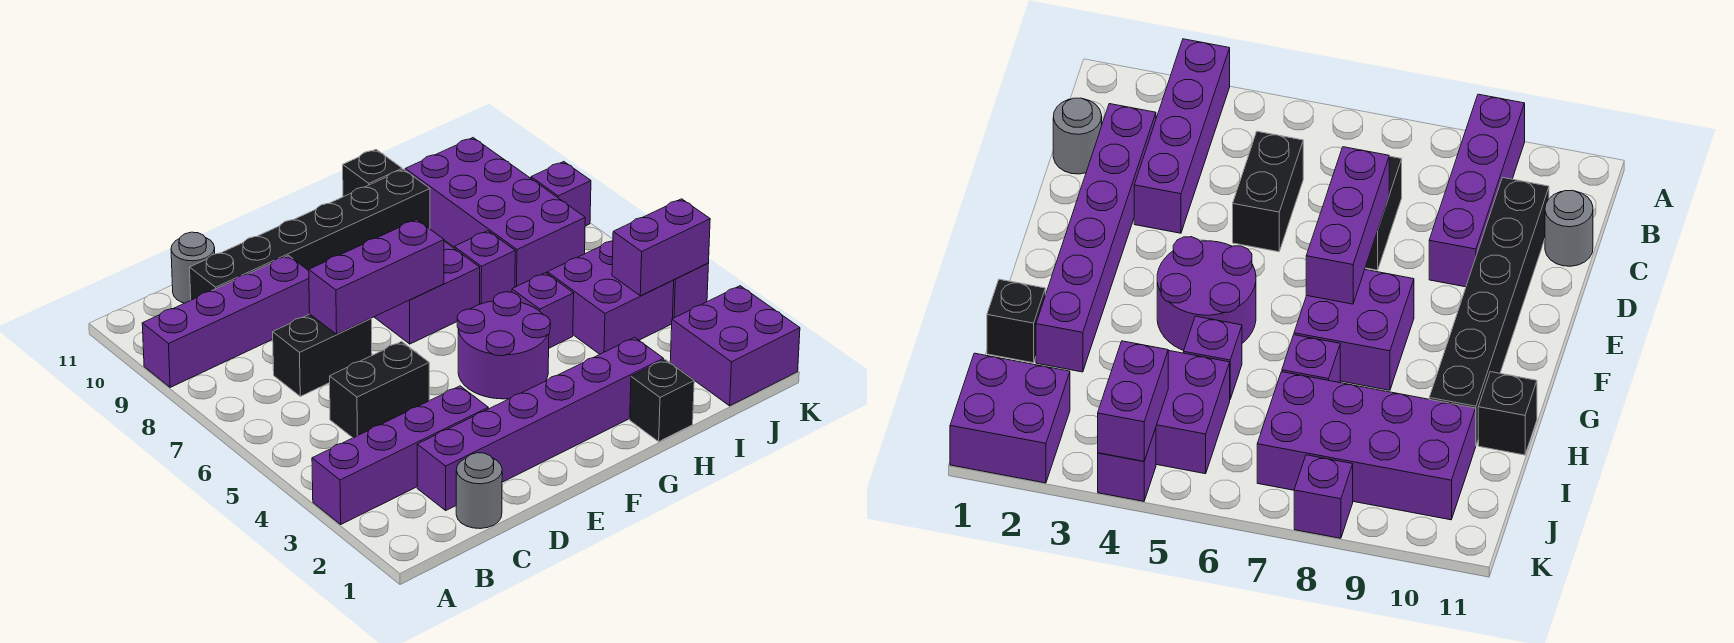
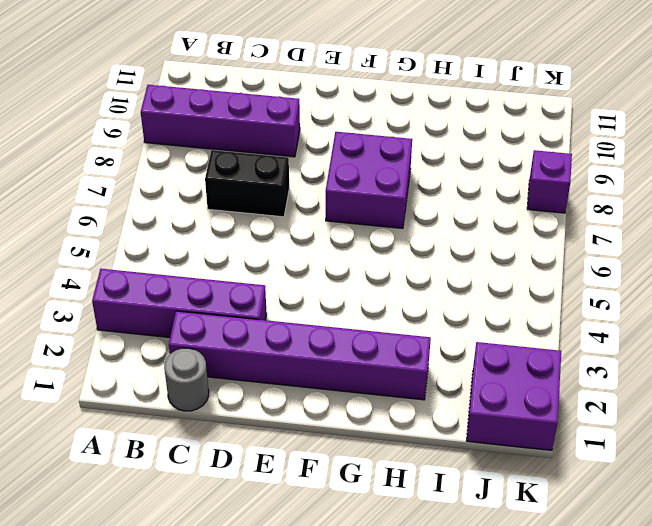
none -> black 1x2 brick [330,342,429,438]
none -> black 1x6 brick [190,169,430,300]
none -> grey 1x1 round brick [171,232,215,303]

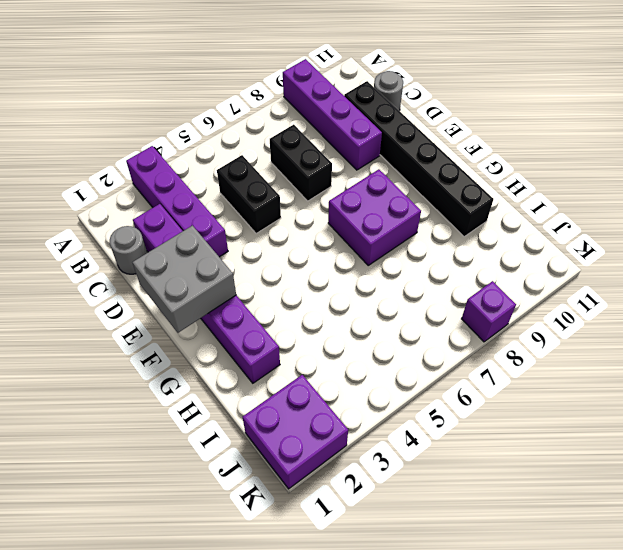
grey 2x2 brick [133,226,236,333] -> none
none -> purple 2x2 round brick [457,292,550,399]
none -> black 1x1 brick [630,360,694,442]
none -> purple 1x1 brick [512,273,574,348]

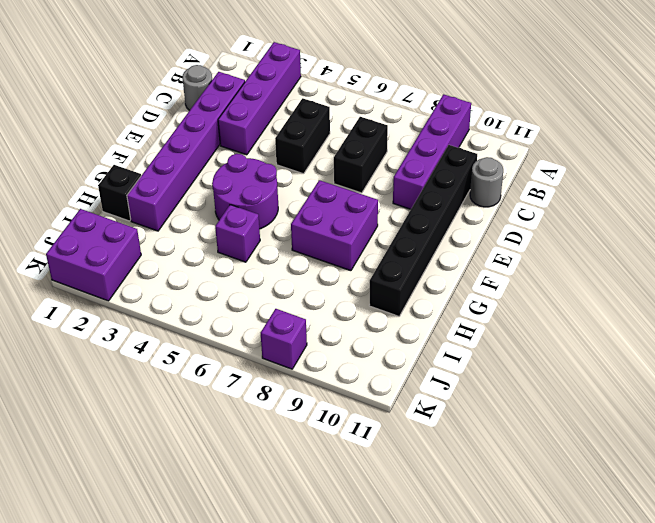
none -> purple 1x1 brick [454,231,515,304]
none -> black 1x1 brick [343,150,402,197]
none -> purple 2x2 brick [547,241,674,354]

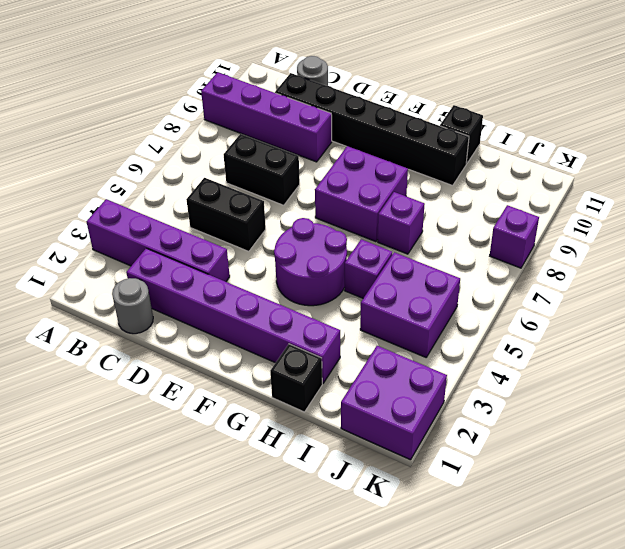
none -> purple 2x4 brick [405,138,585,287]
none -> purple 1x1 brick [672,263,709,319]
none -> purple 1x3 brick [309,219,444,334]

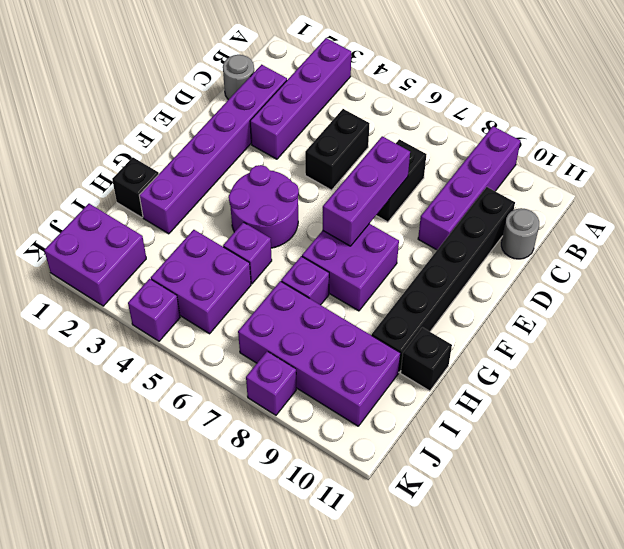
none -> purple 1x2 brick [612,199,710,296]

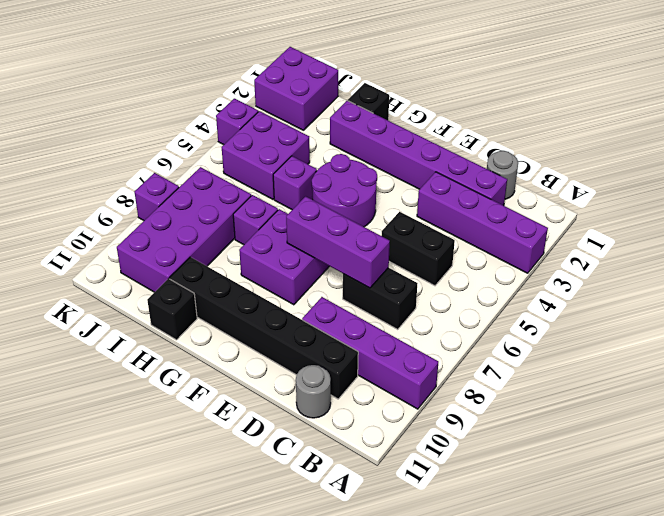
none -> purple 1x2 brick [612,199,710,296]

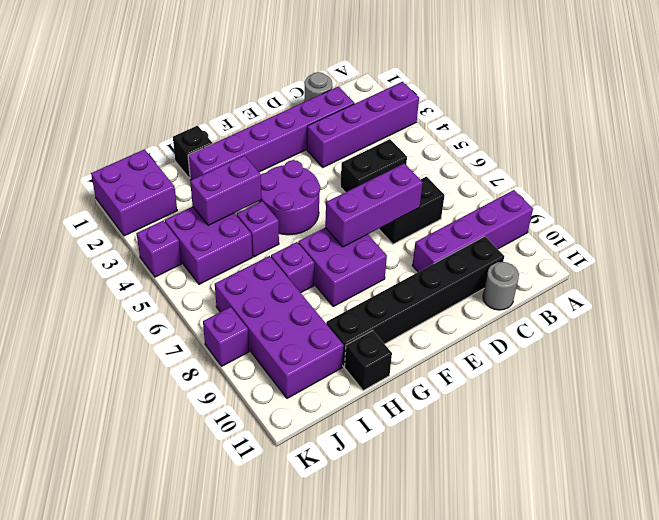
purple 1x2 brick [190,156,261,225] -> purple 1x2 brick moved to [612,199,710,296]

